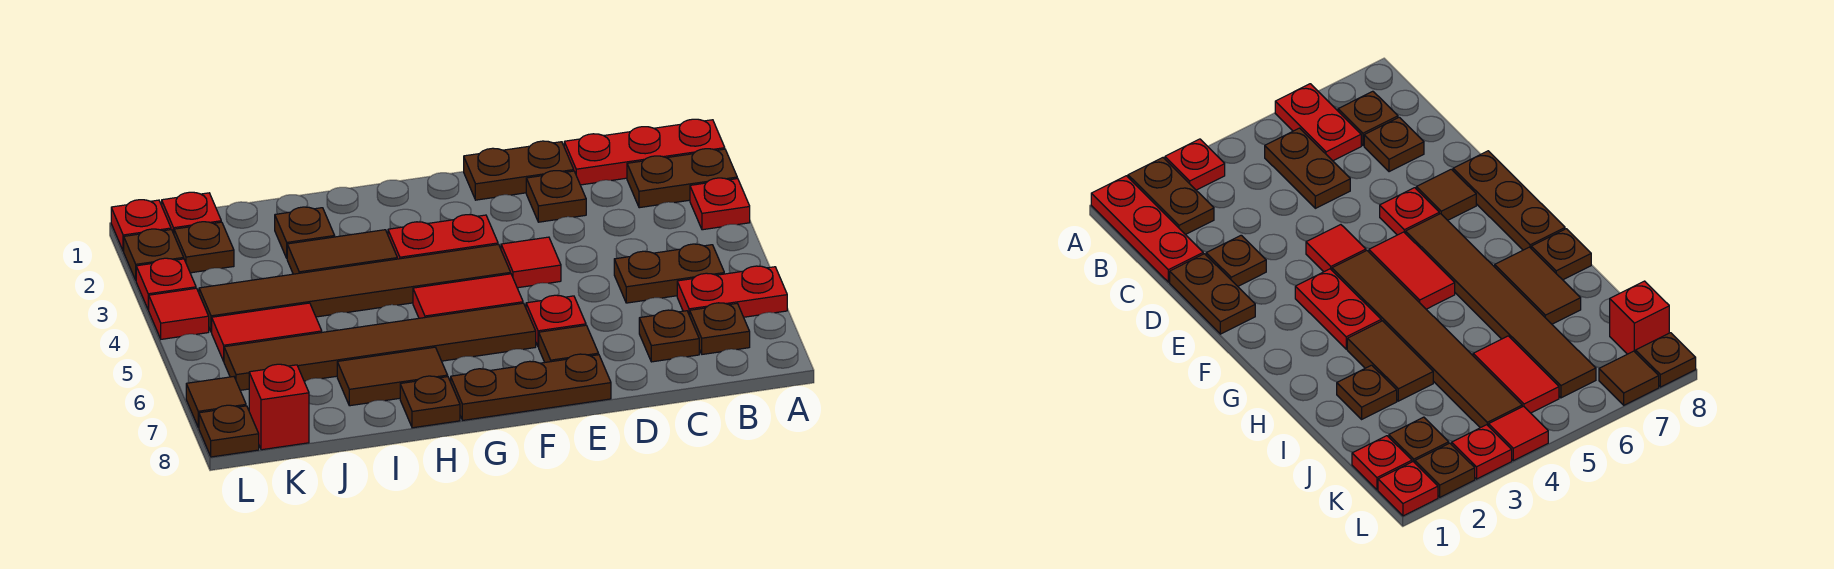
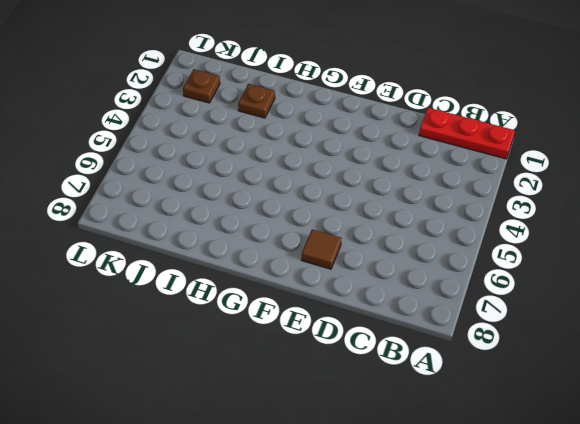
none -> brown 1x2 plate [627,149,737,208]
none -> red 1x1 plate [690,178,750,230]
none -> red 1x2 plate [677,266,787,317]
none -> brown 1x2 plate [614,244,724,303]

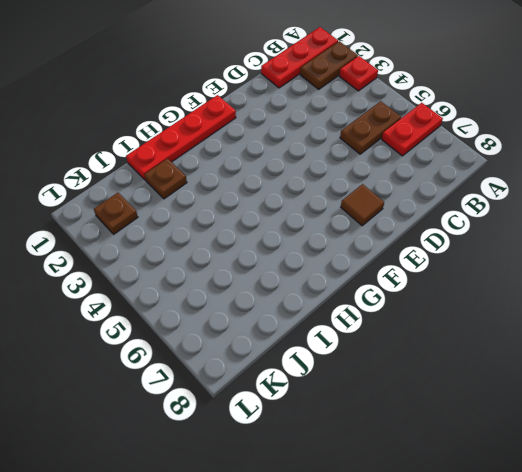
red 1x4 plate [126,95,236,180] -> none
none -> brown 1x1 plate [690,303,750,354]
none -> brown 1x1 plate [639,310,699,362]
none -> brown 1x2 plate [464,141,574,200]
none -> brown 1x1 plate [526,171,586,222]

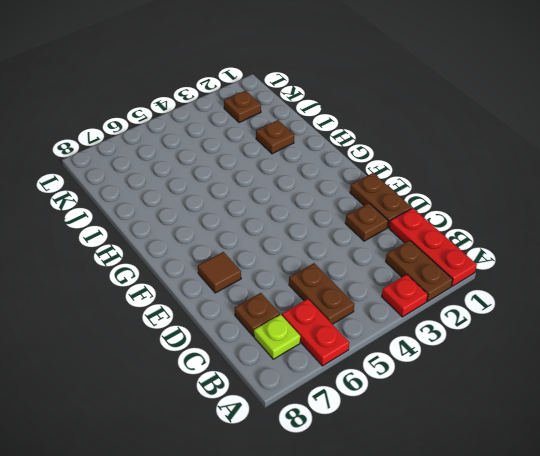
lime 1x1 plate [254,314,300,359] -> brown 1x1 plate [690,303,750,354]
none -> red 1x1 tile [501,237,561,288]
none -> red 1x1 plate [526,295,586,347]
none -> brown 1x3 plate [451,354,611,420]
none -> red 1x2 plate [388,215,498,259]

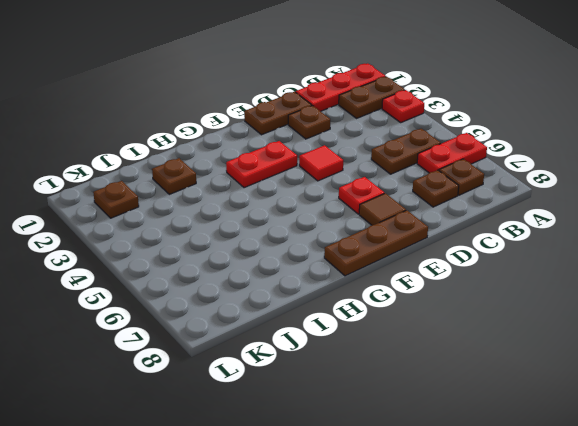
none -> brown 1x6 tile [199,244,511,332]
none -> red 1x2 tile [413,274,523,318]
none -> brown 1x6 tile [224,303,536,390]
none -> brown 1x2 tile [287,230,397,274]

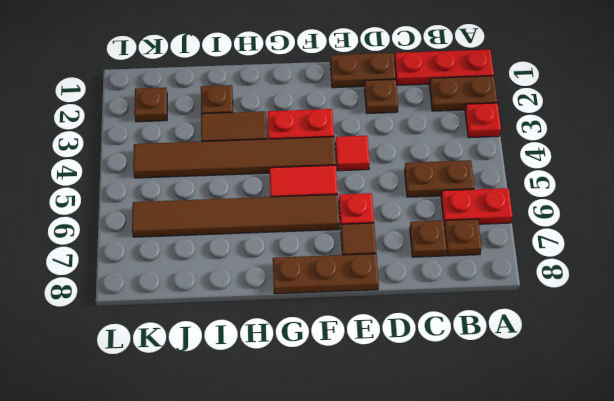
none -> brown 1x2 tile [337,347,448,406]
none -> brown 1x1 plate [400,376,460,428]
none -> red 1x2 tile [212,303,322,361]
none -> red 1x1 plate [162,192,221,234]

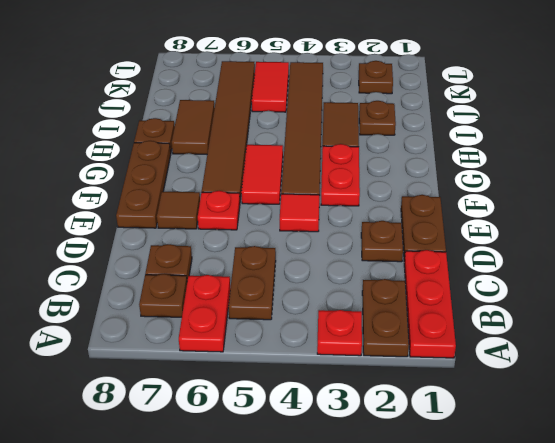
none -> red 1x1 plate [162,192,221,234]
none -> red 1x1 brick [249,364,309,450]
none -> red 1x1 plate [111,200,171,251]
none -> brown 1x1 plate [124,229,184,280]

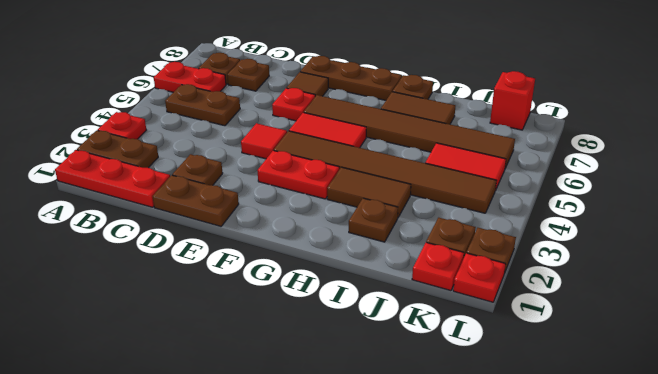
none -> red 1x1 plate [136,258,196,310]
none -> red 1x1 tile [149,288,209,339]
none -> brown 1x1 tile [186,377,246,428]
none -> brown 1x1 plate [199,405,259,457]

